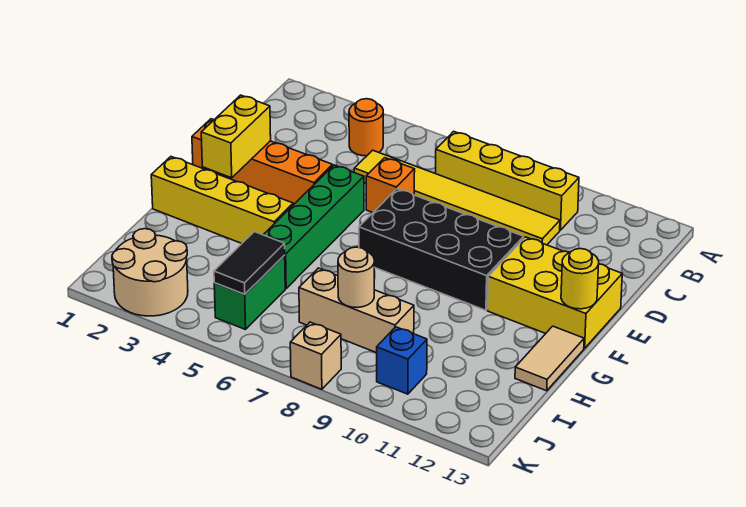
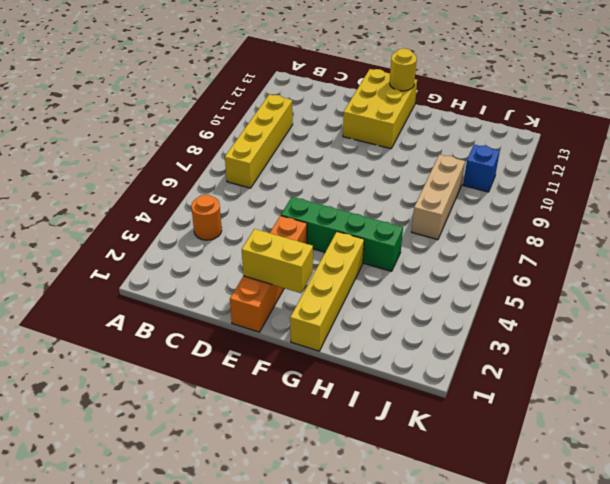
none -> yellow 1x6 tile [354,150,560,245]
none -> orange 1x1 brick [366,158,415,213]
none -> black 2x4 brick [359,189,524,310]

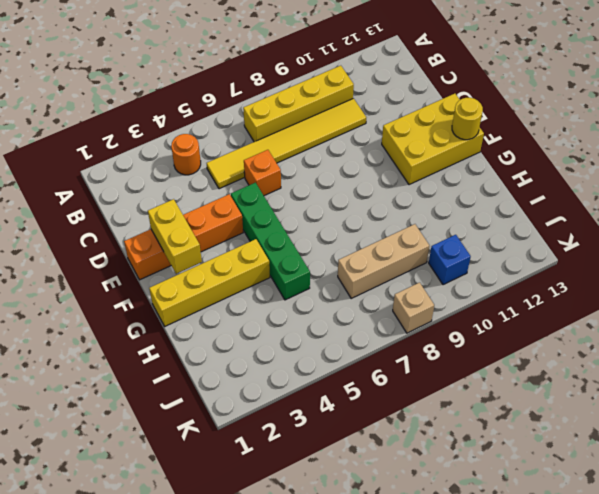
none -> black 2x4 brick [359,189,524,310]
none -> tan 1x2 tile [515,326,584,391]
none -> green 1x2 brick [214,255,285,330]

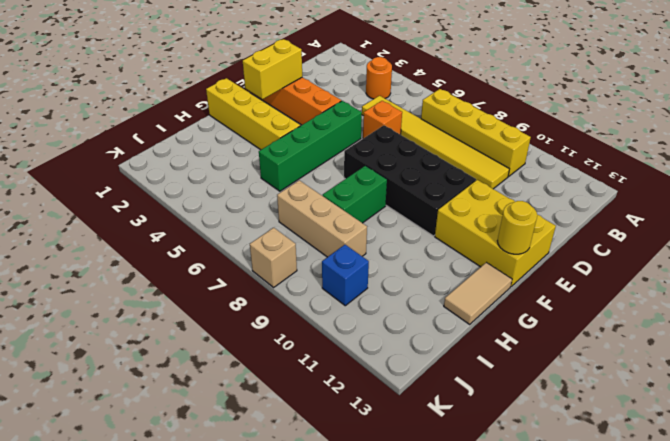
green 1x2 brick [323,166,387,223] -> green 1x2 brick moved to [214,255,285,330]
none -> tan 2x2 round brick [112,229,188,316]
none -> black 1x2 tile [214,232,285,294]
none -> tan 1x1 round brick [338,247,374,308]

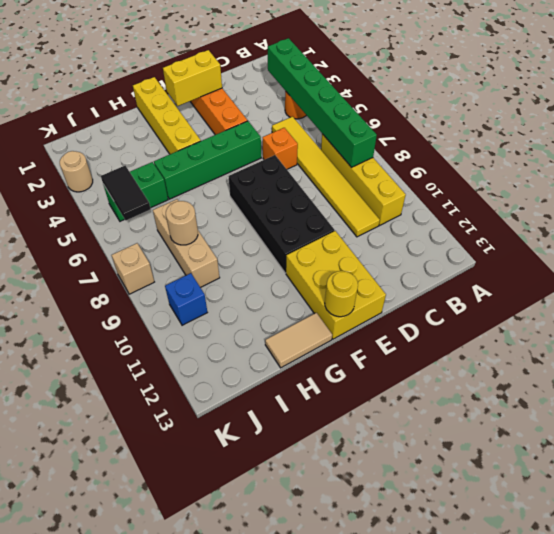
green 1x6 brick [268,38,377,168] -> none
black 1x2 tile [101,166,151,220] -> black 1x2 tile turned to [214,232,285,294]
tan 1x1 round brick [60,151,93,192] -> tan 2x2 round brick [112,229,188,316]

